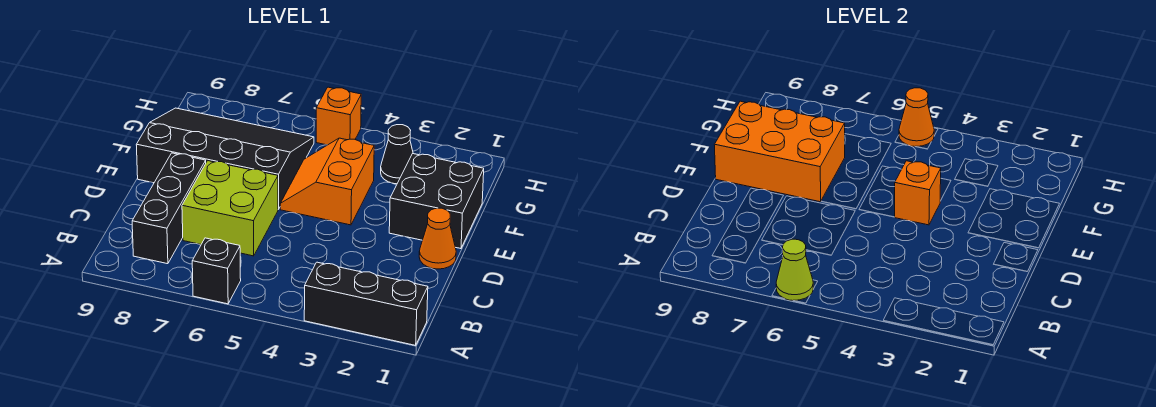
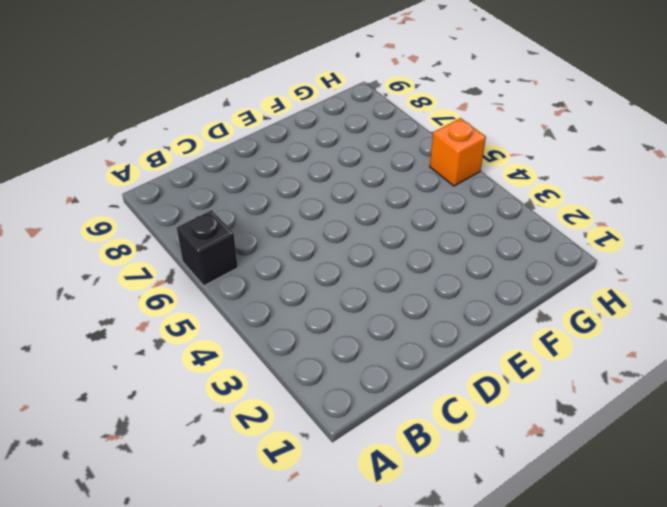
none -> black 1x3 brick [304,262,428,345]
none -> black 1x3 brick [132,153,206,264]
none -> lime 2x2 brick [182,161,278,256]

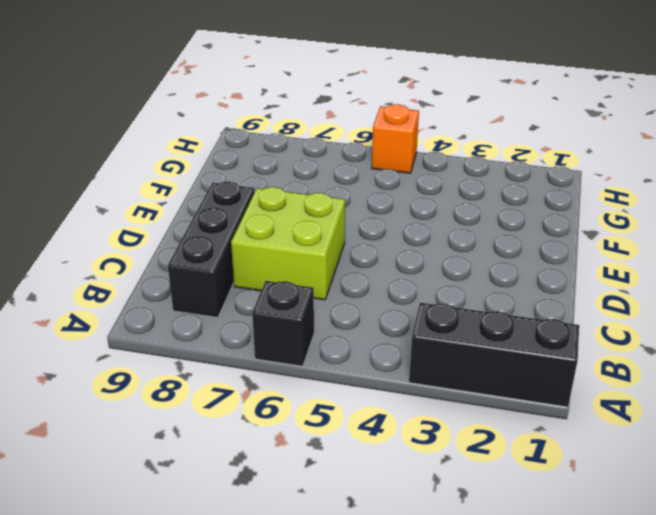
none -> orange 1x1 cone [419,208,456,269]
none -> black 2x2 brick [389,154,484,249]
none -> orange 2x2 slope [280,138,374,225]

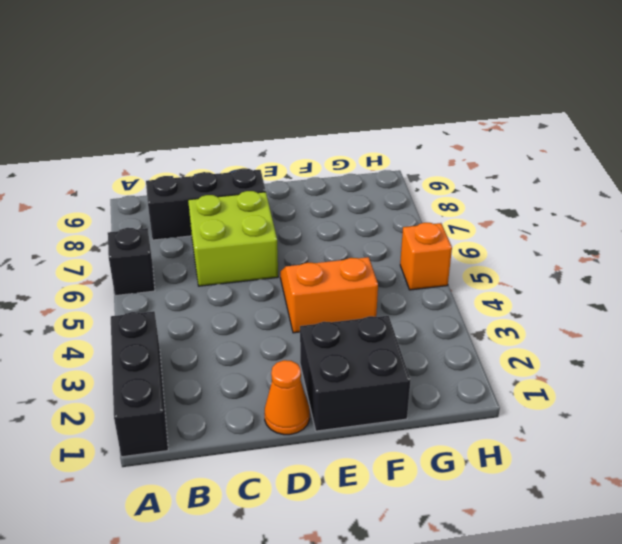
none -> black 3x4 slope [136,108,314,209]
none -> black 1x1 cone [381,125,413,184]
none -> lime 1x1 cone [776,239,813,301]

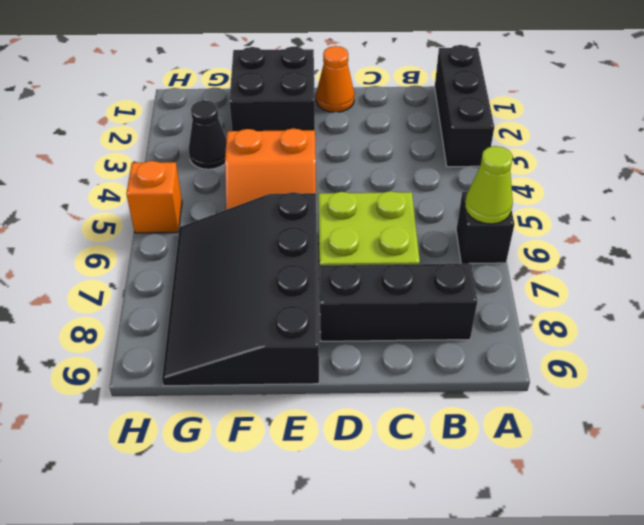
none -> orange 1x1 brick [895,161,941,225]
none -> orange 2x3 brick [714,101,845,202]
none -> orange 1x1 cone [899,88,935,147]

